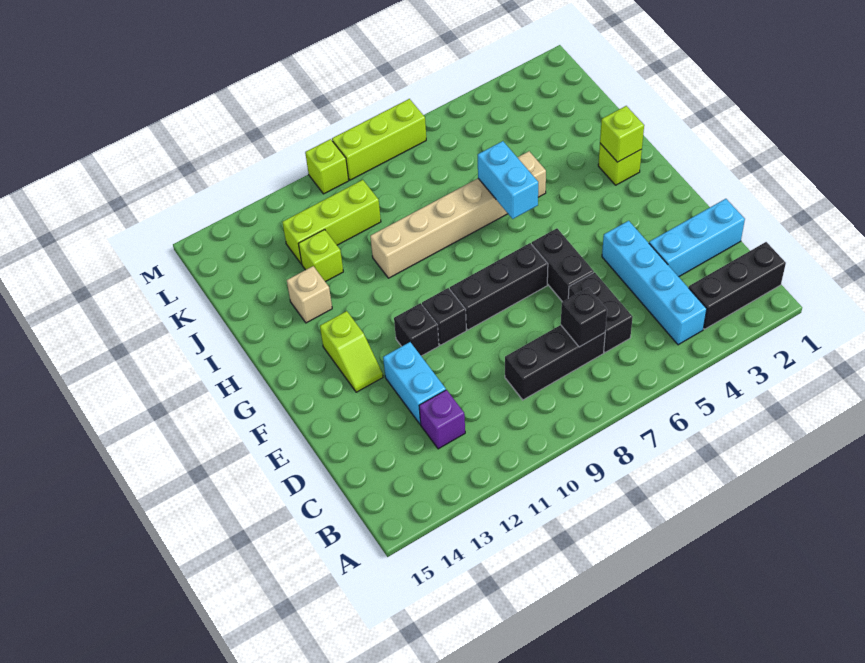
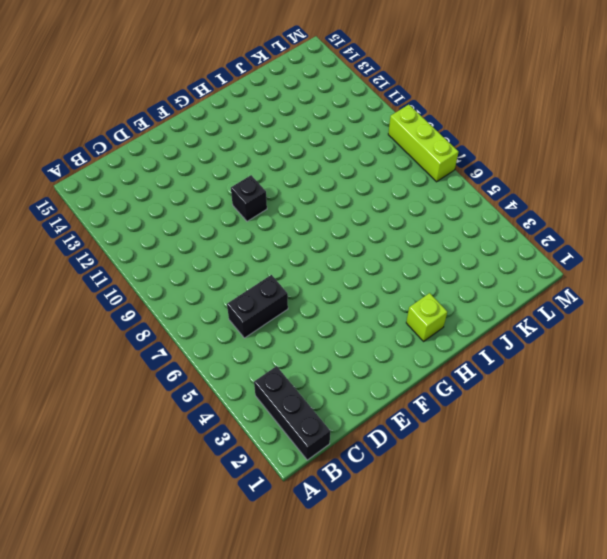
none -> cyan 1x4 brick [602,221,707,345]
none -> black 1x3 brick [505,325,605,400]
none -> purple 1x1 brick [419,390,465,449]

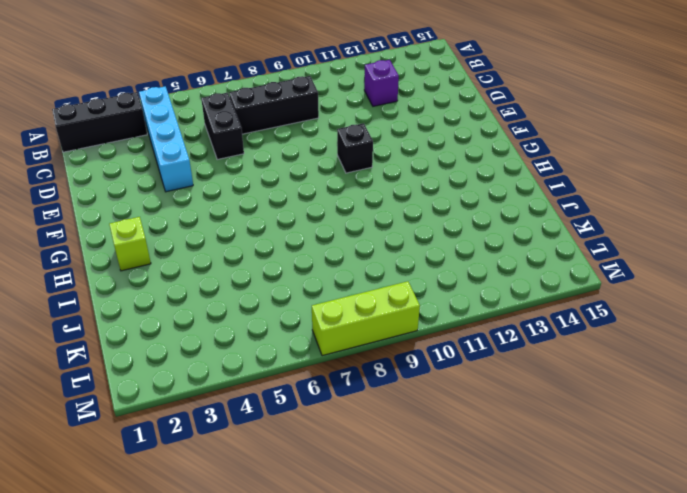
none -> cyan 1x3 brick [649,199,745,277]
none -> cyan 1x2 brick [383,342,446,424]
none -> black 1x2 brick [532,228,594,302]

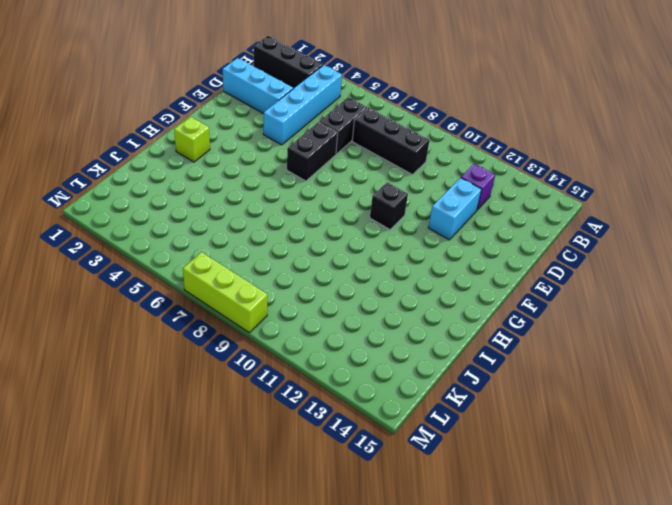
none -> black 1x3 brick [450,243,548,330]
none -> black 1x1 brick [394,303,439,356]
none -> lime 1x2 slope [320,311,383,392]

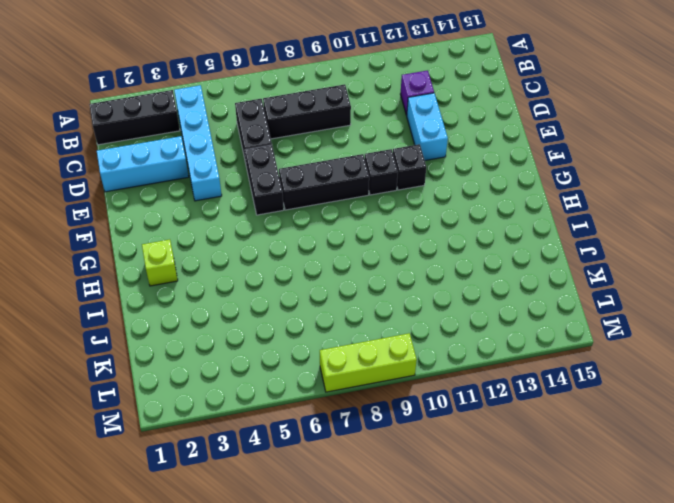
none -> lime 1x2 slope [320,311,383,392]
none -> tan 1x6 brick [370,151,546,278]
none -> tan 1x1 brick [287,266,332,323]

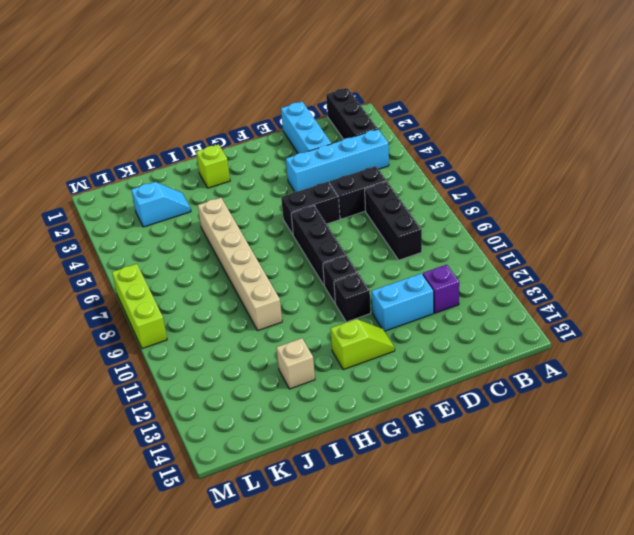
cyan 1x2 slope [131,182,191,227] -> none
none -> lime 1x1 brick [298,229,343,282]
none -> lime 1x3 brick [282,180,381,264]
none -> lime 1x1 brick [305,139,349,194]

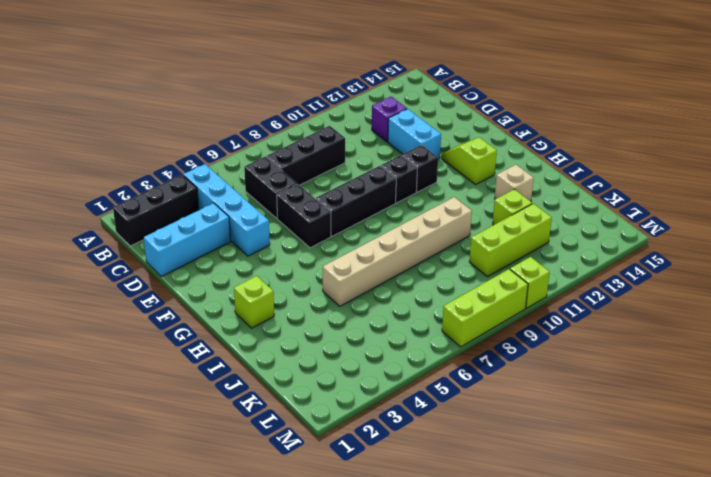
none -> black 1x1 brick [561,288,607,347]
none -> lime 1x1 brick [600,106,644,162]
none -> cyan 1x2 brick [478,141,538,219]

